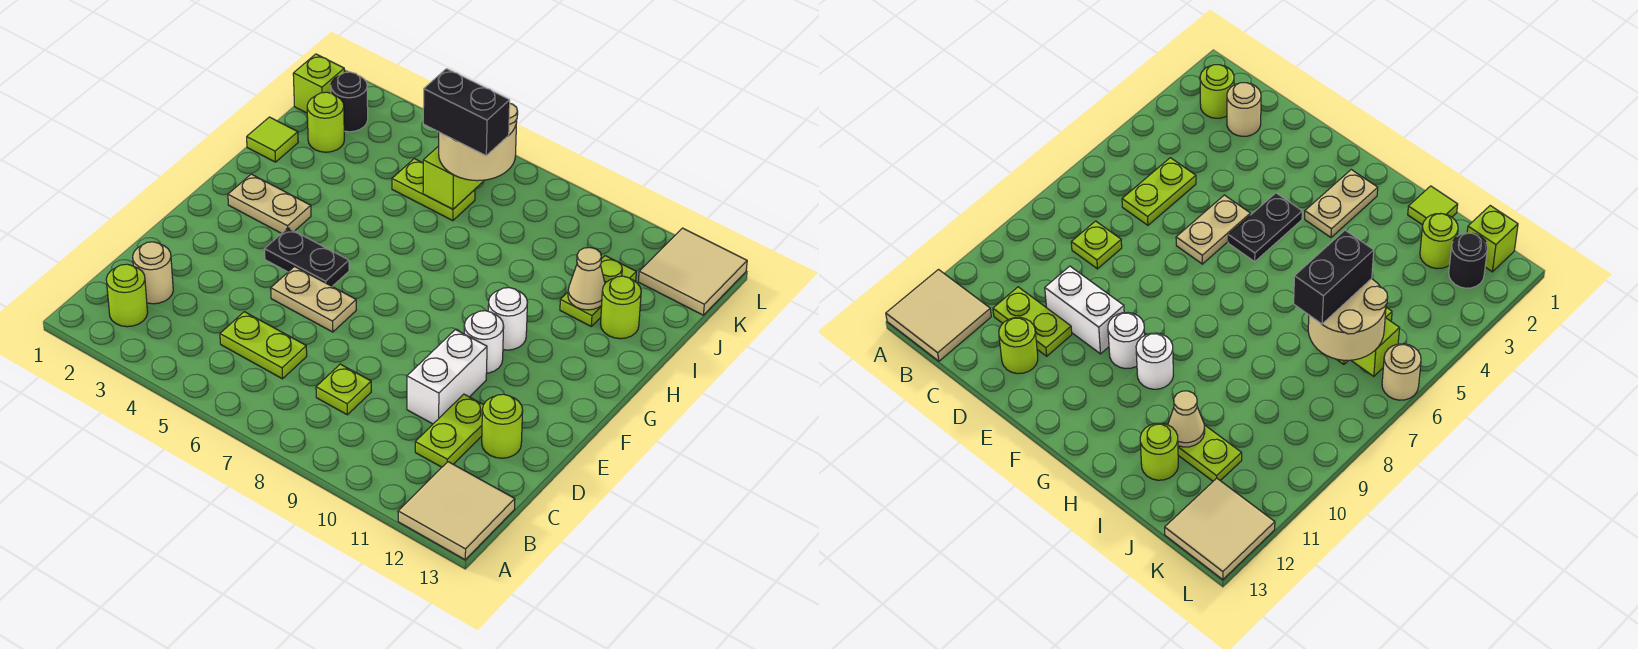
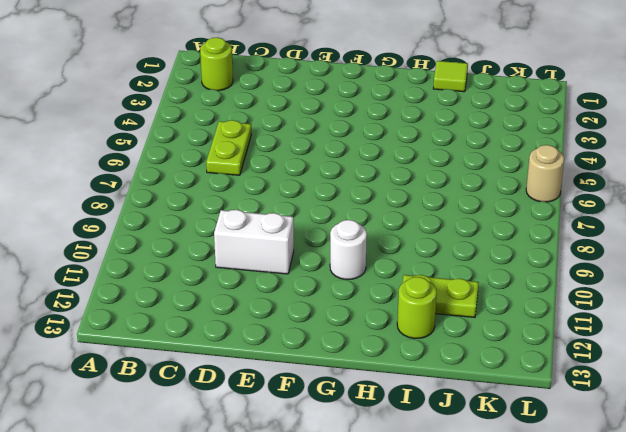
none -> tan 2x2 tile [398,462,515,560]
none -> tan 1x1 round brick [133,242,173,304]
none -> lime 1x1 plate [316,364,371,415]

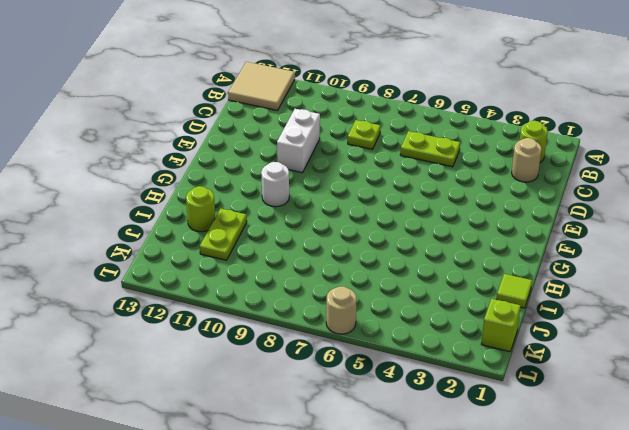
none -> lime 1x2 plate [415,394,483,467]
none -> lime 1x1 round brick [482,394,523,458]
none -> tan 1x2 plate [271,267,356,332]

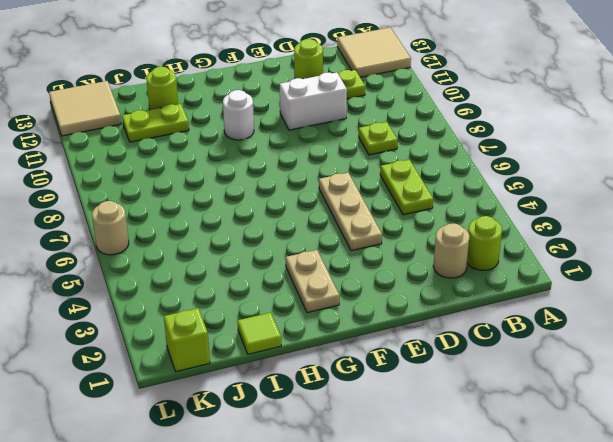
tan 1x3 plate [319,173,382,251] -> tan 1x2 plate [271,267,356,332]
none -> black 1x2 plate [265,228,349,286]
none -> white 1x1 round brick [464,311,504,373]
none -> lime 1x1 round brick [307,92,344,152]

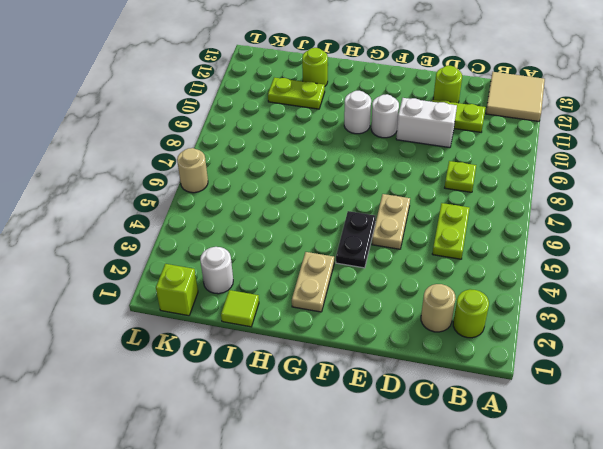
white 1x1 round brick [200,247,233,294] -> lime 1x1 round brick [307,92,344,152]
none -> lime 1x2 plate [392,159,475,221]
none -> black 1x1 round brick [331,72,368,132]
none -> tan 2x2 tile [638,228,747,315]

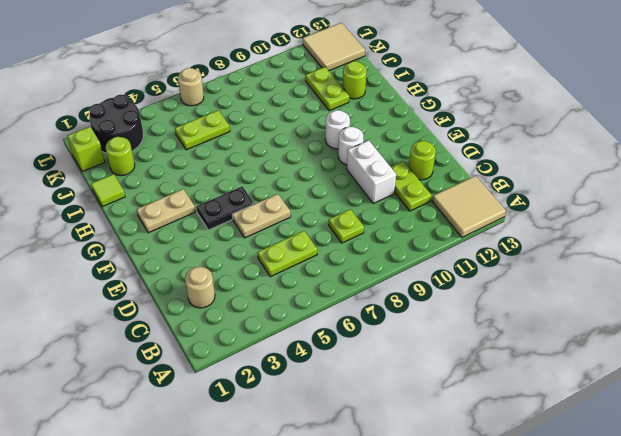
black 2x2 round brick [89,95,143,153] -> black 1x1 round brick [331,72,368,132]
none -> lime 1x1 round brick [106,264,148,327]
none -> tan 1x1 cone [568,248,605,310]
none -> lime 1x2 brick [423,146,484,209]

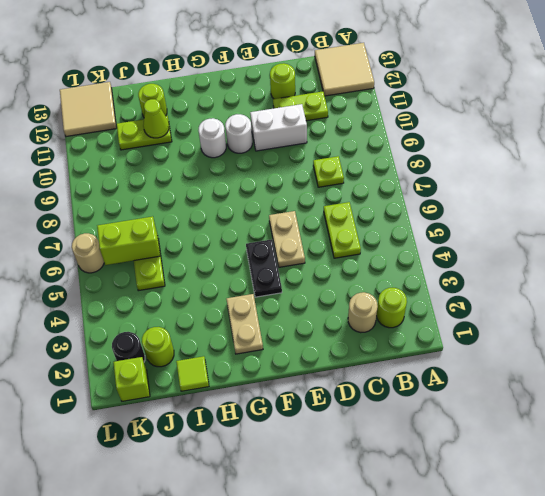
lime 1x1 cone [143,99,169,138] -> tan 1x1 cone [568,248,605,310]
none -> tan 2x2 round brick [439,104,518,181]
none -> black 1x2 brick [423,69,510,155]

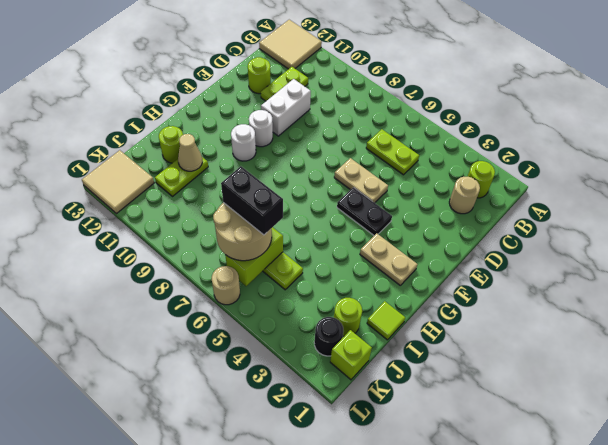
none -> lime 1x1 plate [316,364,371,415]

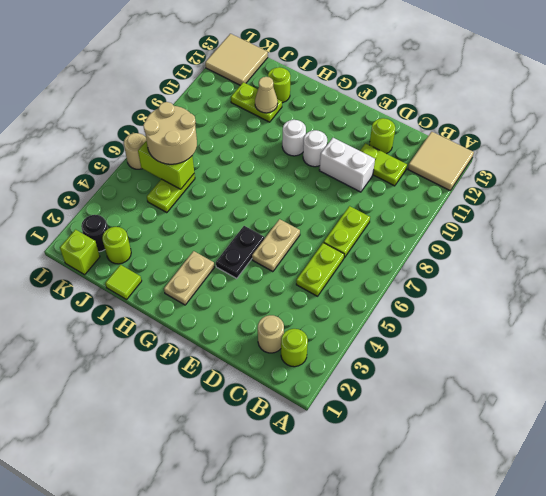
lime 1x2 plate [324,206,370,258] -> lime 1x1 plate [316,364,371,415]
none -> black 1x2 brick [423,69,510,155]

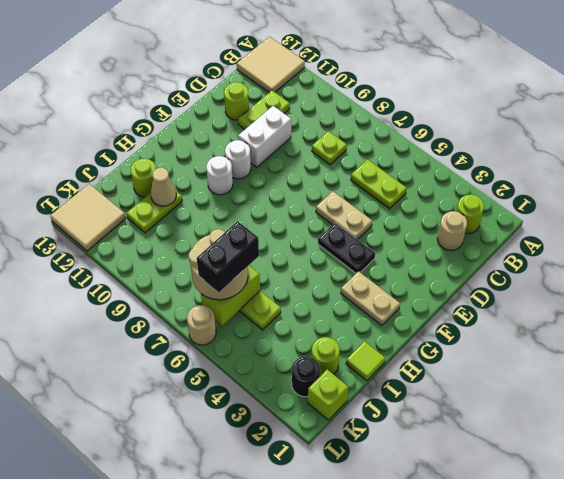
black 1x2 brick [197,221,259,292] -> black 1x2 brick turned to [423,69,510,155]

